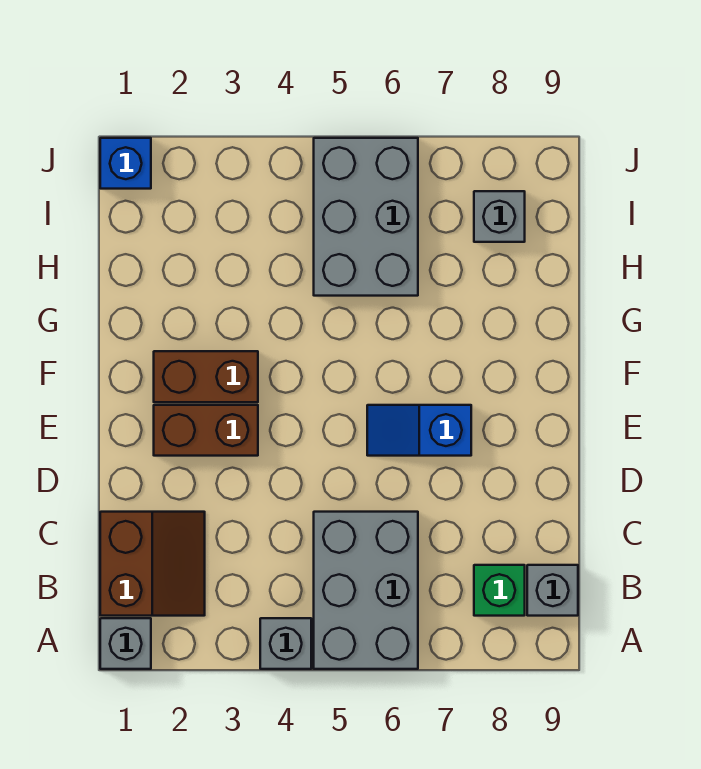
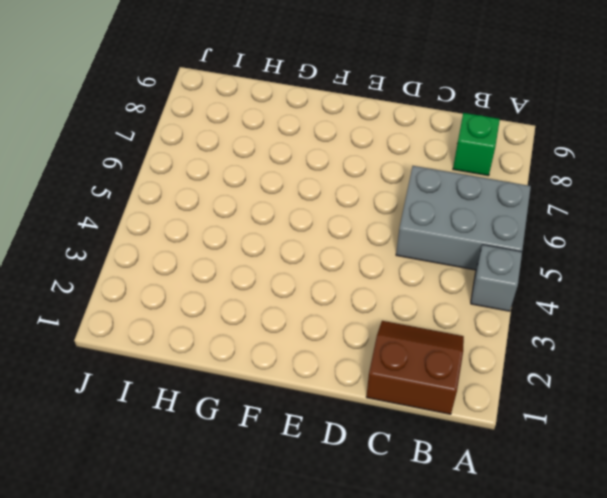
none -> grey 1x1 brick [100,618,151,669]
none -> grey 1x1 brick [527,565,578,616]
none -> brown 1x2 brick [154,405,258,456]

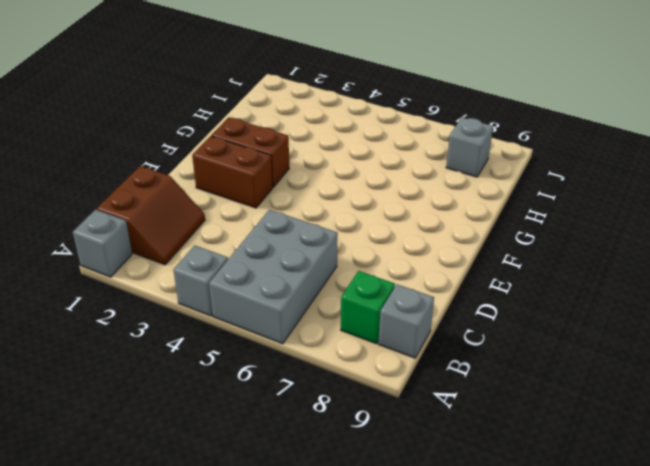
none -> blue 1x2 slope [367,405,471,456]
none -> grey 2x3 brick [314,138,418,296]
none -> blue 1x1 brick [100,138,151,189]

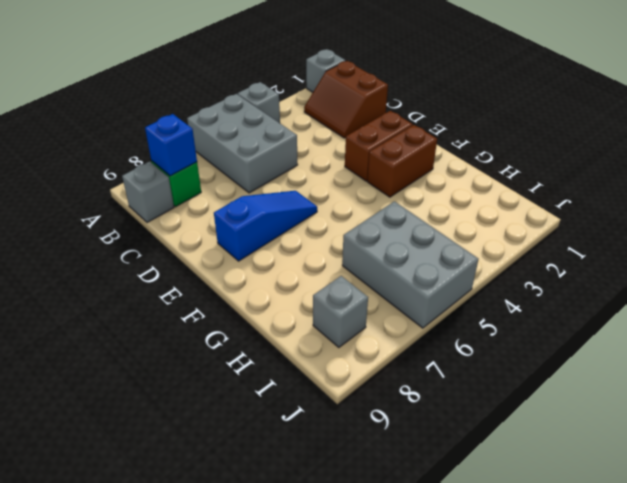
blue 1x1 brick [145,114,197,176] -> blue 1x1 brick moved to [100,138,151,189]
blue 1x3 slope [214,191,317,261] -> blue 1x2 slope [367,405,471,456]

